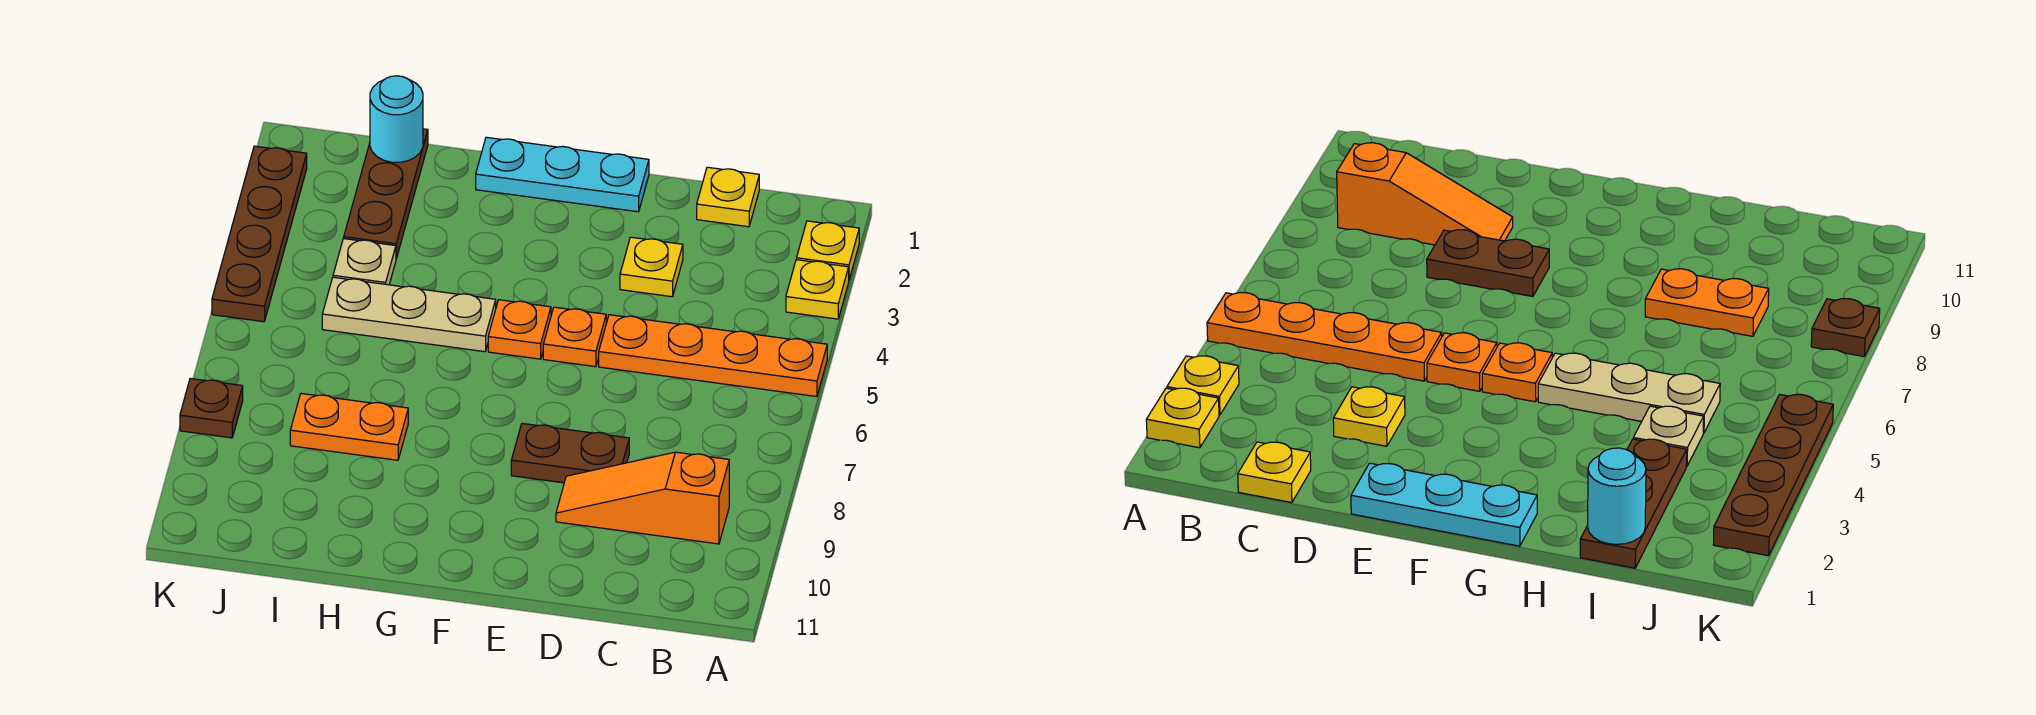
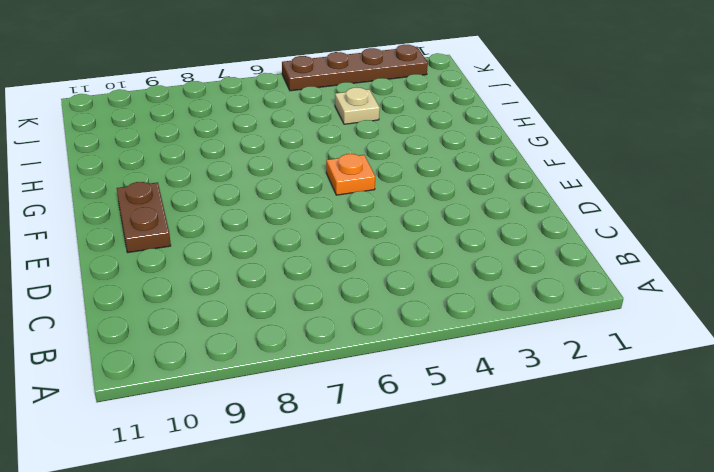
brown 1x2 plate [117,182,171,253] -> brown 1x2 plate moved to [511,423,629,483]
none -> yellow 1x1 plate [797,221,859,279]
none -> yellow 1x1 plate [786,260,849,319]
none -> orange 1x4 plate [599,315,827,397]

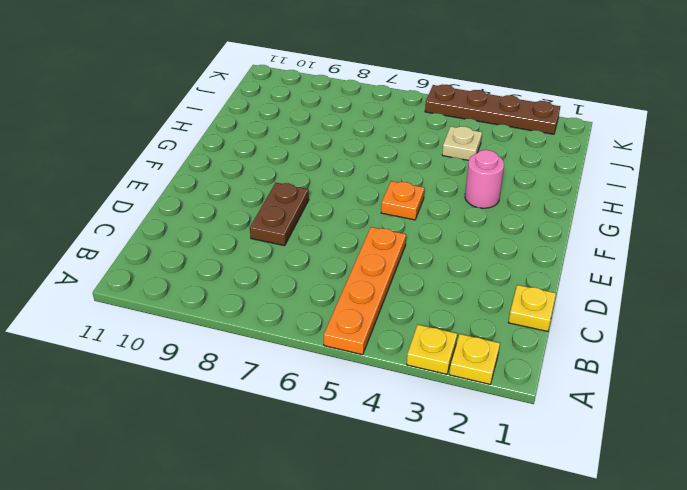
pink 1x1 round brick [465,150,504,208] -> none
none -> orange 1x3 slope [556,452,729,544]
none -> yellow 1x1 plate [620,237,683,297]
none -> cyan 1x3 plate [476,137,649,212]

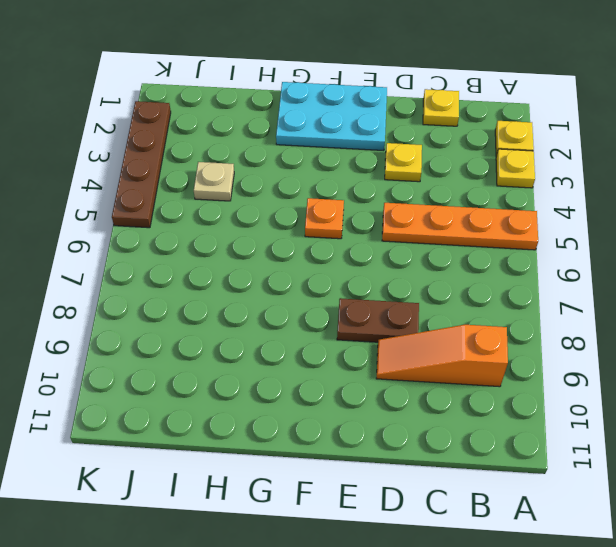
cyan 2x3 plate [276,82,387,151] -> cyan 1x3 plate [476,137,649,212]
none -> orange 1x1 plate [543,307,606,367]
none -> tan 1x3 plate [322,277,496,352]
none -> orange 1x2 plate [290,394,408,460]

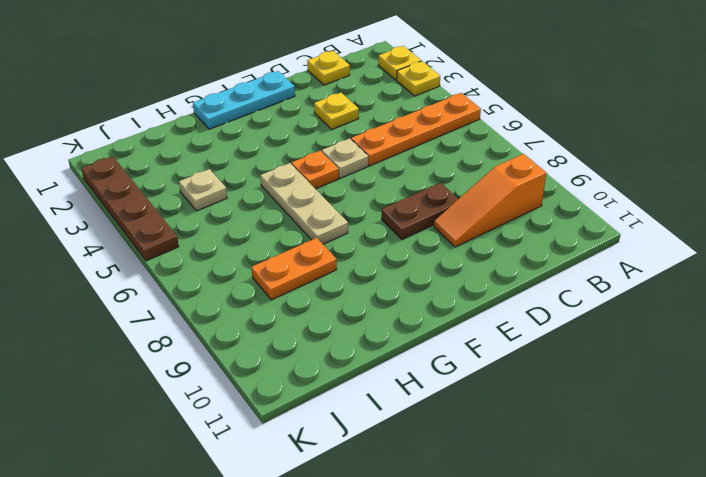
tan 1x1 plate [322,138,368,178] -> orange 1x1 plate [543,307,606,367]
tan 1x3 plate [260,163,348,244] -> tan 1x3 plate turned to [322,277,496,352]
none -> brown 1x3 plate [344,129,428,259]
none -> brown 1x1 plate [180,378,243,438]
none -> cyan 1x1 round brick [370,76,423,162]

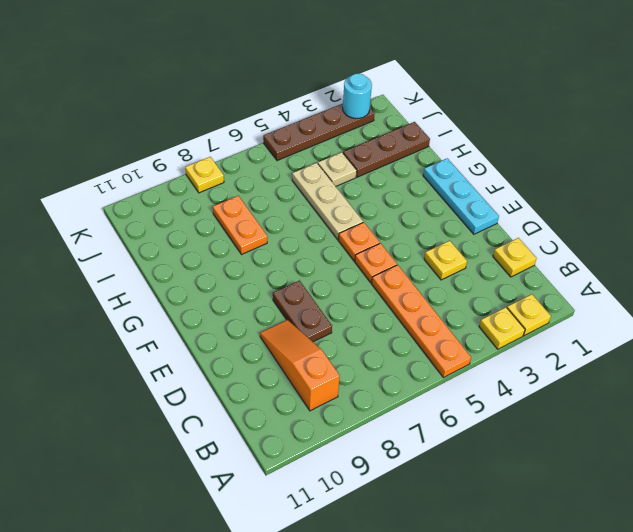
cyan 1x1 round brick [343,74,372,119] -> cyan 1x1 round brick moved to [370,76,423,162]
yellow 1x1 plate [185,157,224,193] -> brown 1x1 plate [180,378,243,438]

